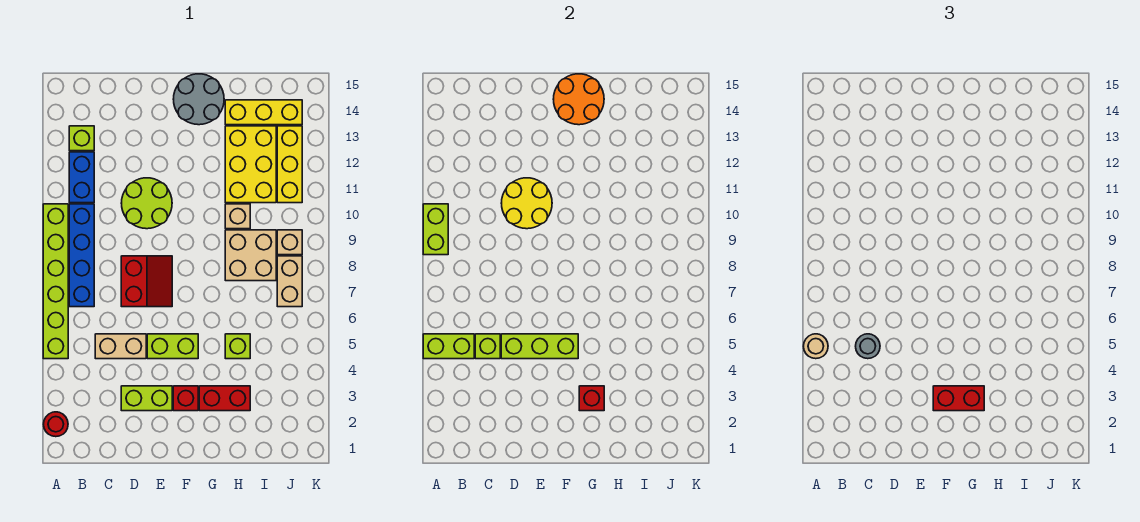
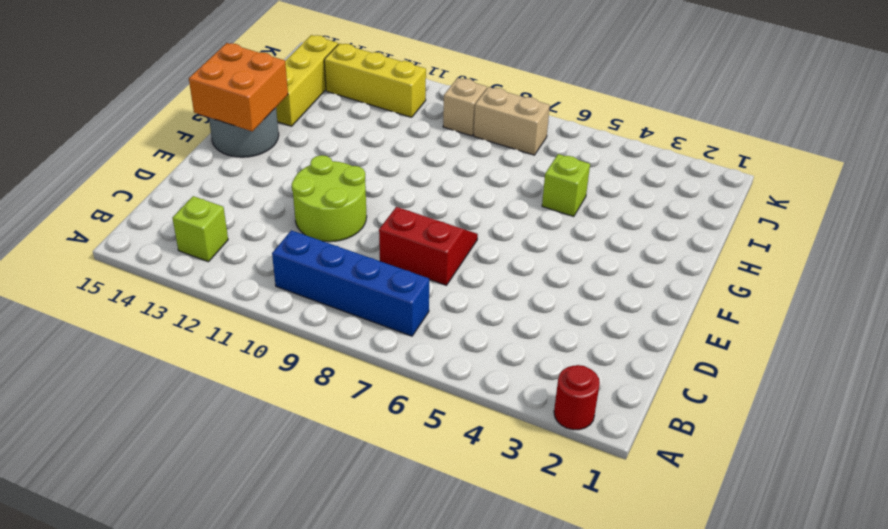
orange 2x2 brick [189,43,288,131] -> orange 2x2 round brick [553,74,604,125]
none -> lime 1x6 brick [43,204,68,359]
none -> blue 1x2 brick [69,152,94,203]
none -> tan 1x2 brick [95,334,146,359]
none -> lime 1x2 brick [121,386,172,411]

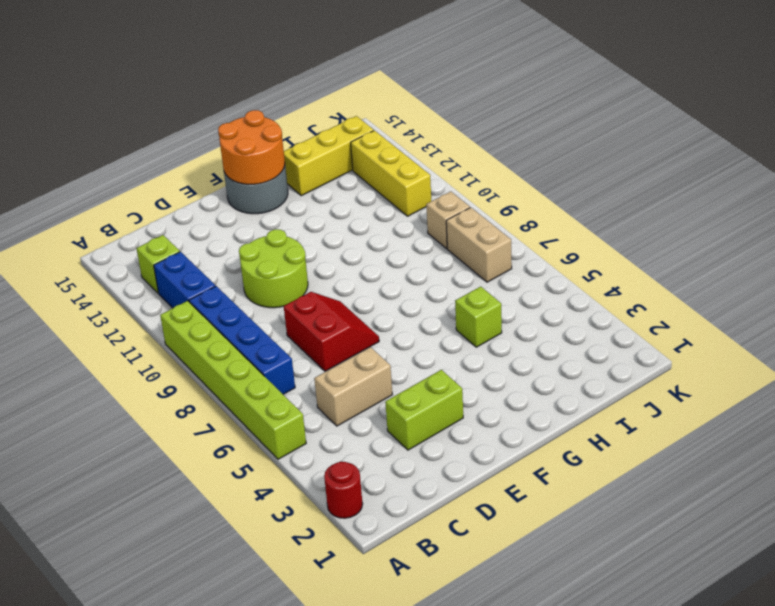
none -> lime 1x2 brick [147,334,198,359]
none -> red 1x1 brick [173,386,198,411]
none -> red 1x2 brick [199,386,250,411]
none -> tan 2x2 brick [225,230,276,281]

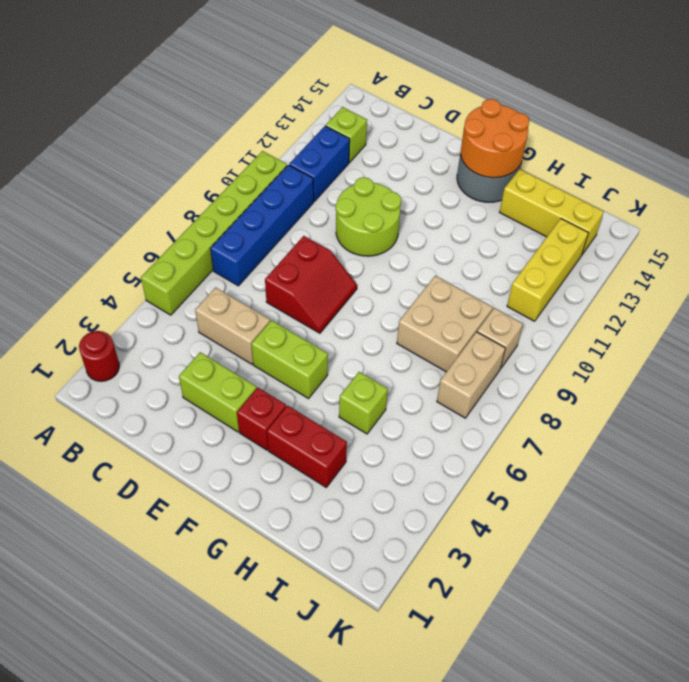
none -> tan 1x1 brick [225,204,250,229]
none -> yellow 2x3 brick [225,126,276,203]
none -> lime 1x2 brick [423,334,474,359]
none -> lime 1x2 brick [423,204,448,255]

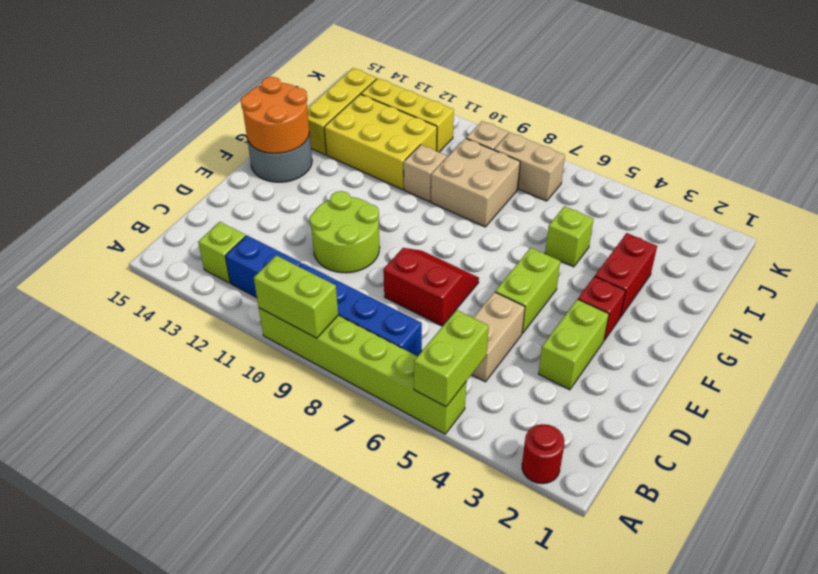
none -> lime 1x1 brick [475,334,500,359]
none -> lime 1x3 brick [501,334,578,359]
none -> yellow 2x2 round brick [501,178,552,229]
none -> red 1x1 brick [579,386,604,411]

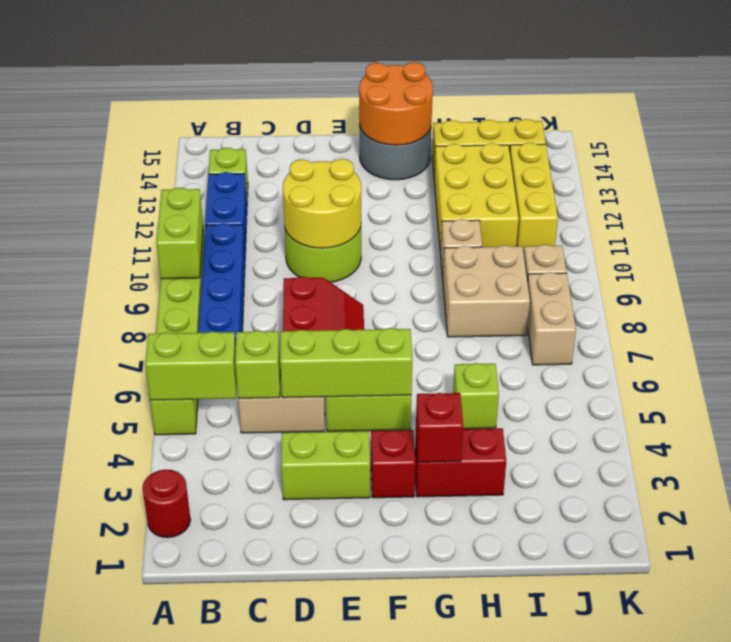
none -> tan 1x1 round brick [804,334,828,359]
none -> grey 1x1 round brick [856,334,880,359]
none -> red 1x2 brick [933,386,984,411]

